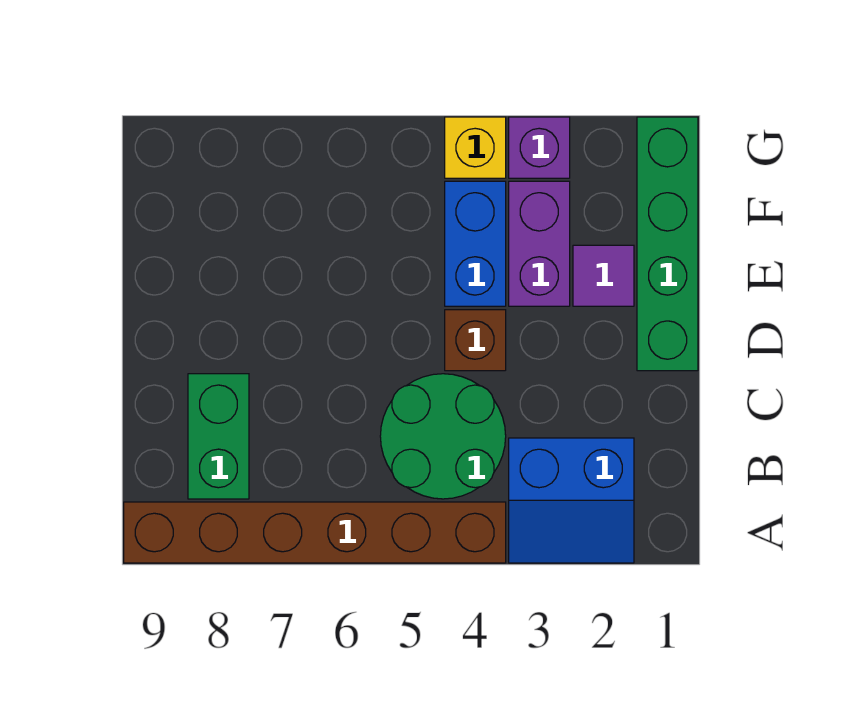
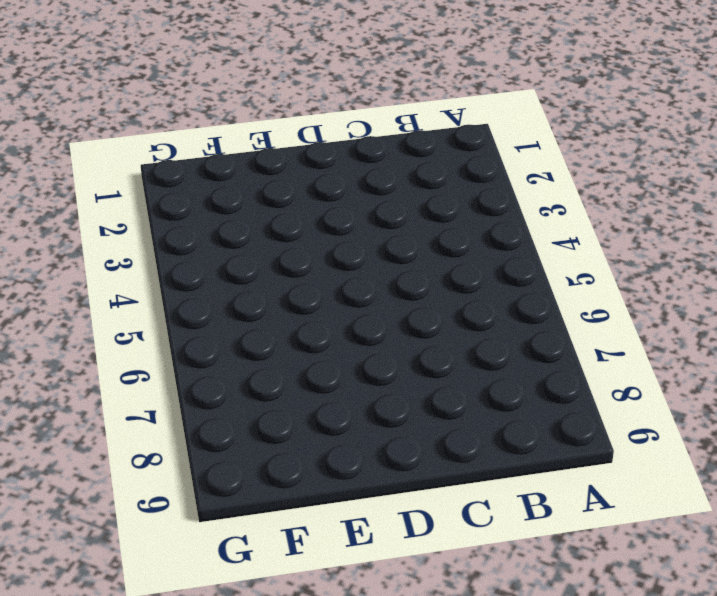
none -> blue 2x2 slope [509,438,634,563]
none -> brown 1x6 brick [124,502,506,563]

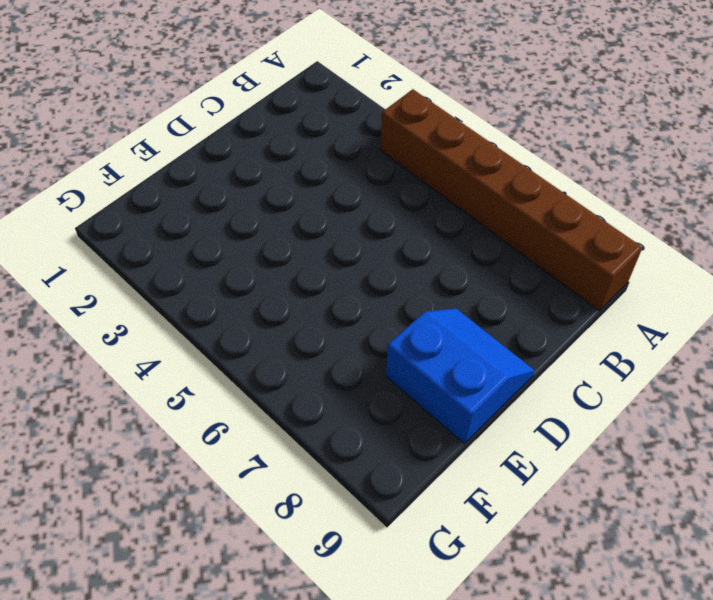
blue 2x2 slope [386,308,535,443] -> blue 2x2 slope moved to [509,438,634,563]
none -> green 2x2 round brick [380,374,506,499]
none -> green 1x2 brick [188,374,249,499]

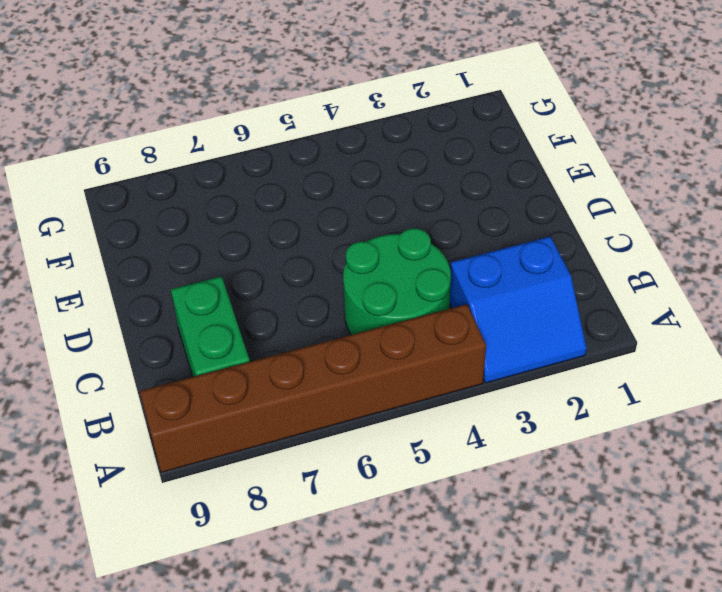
none -> green 1x4 brick [637,117,698,371]
none -> brown 1x1 brick [445,310,506,371]

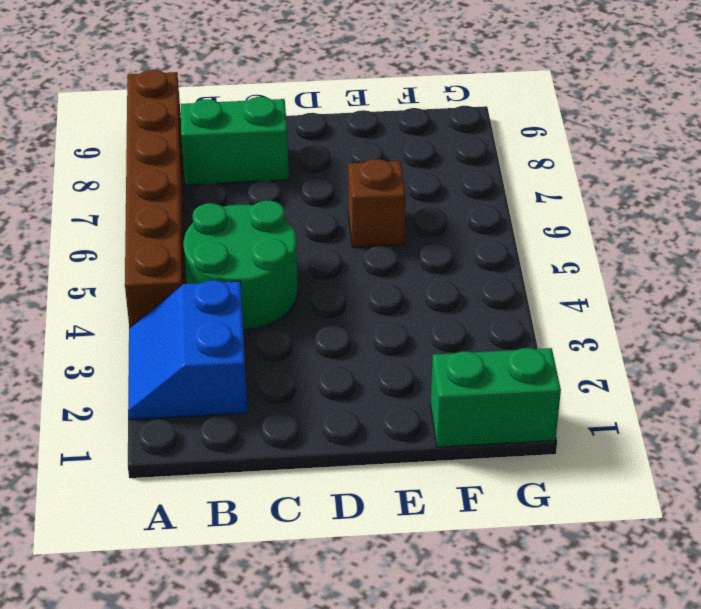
brown 1x1 brick [348,159,406,247] -> brown 1x1 brick moved to [445,310,506,371]
green 1x2 brick [431,348,561,447] -> green 1x4 brick [637,117,698,371]
none -> purple 1x1 tile [573,245,634,306]
none -> purple 1x2 brick [509,181,570,306]

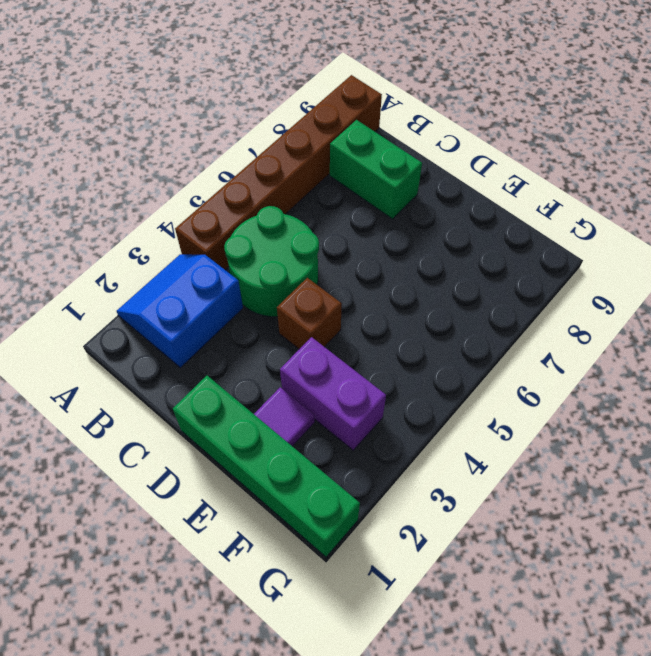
none -> blue 1x2 brick [445,181,506,306]
none -> purple 1x1 brick [509,117,570,178]

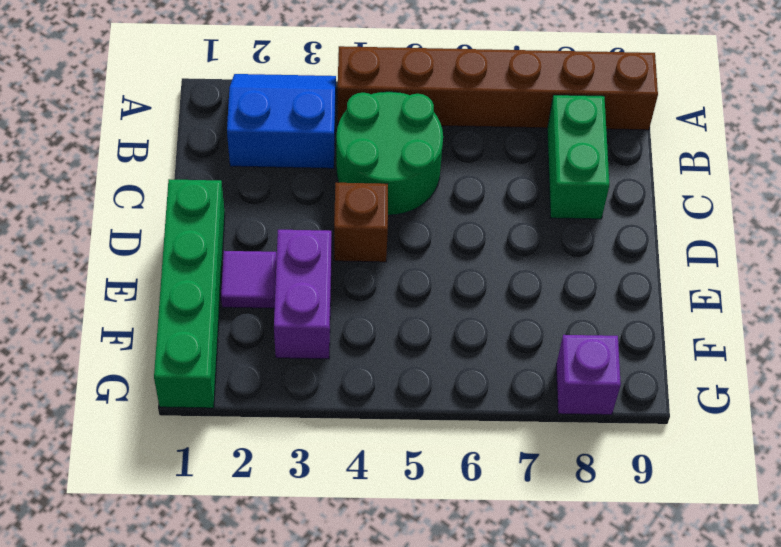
purple 1x1 brick [556,335,621,415] -> purple 1x1 brick moved to [509,117,570,178]
none -> blue 1x2 brick [445,181,506,306]
none -> yellow 1x1 brick [445,117,506,178]

